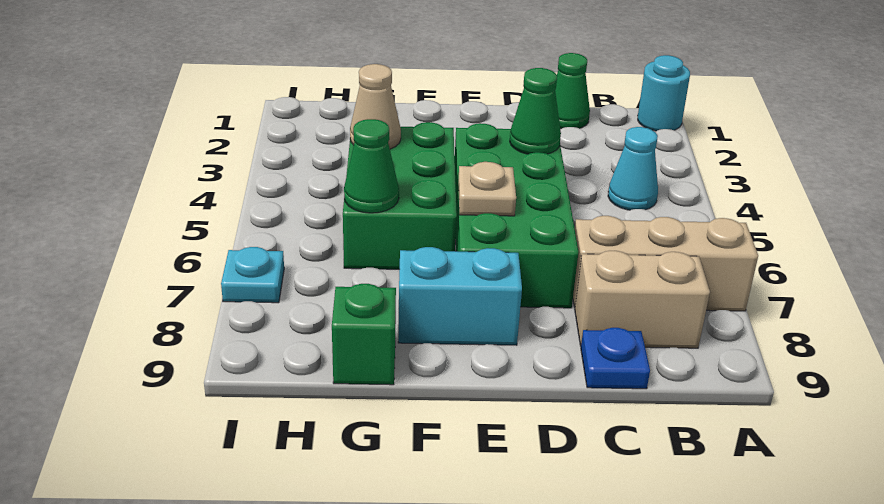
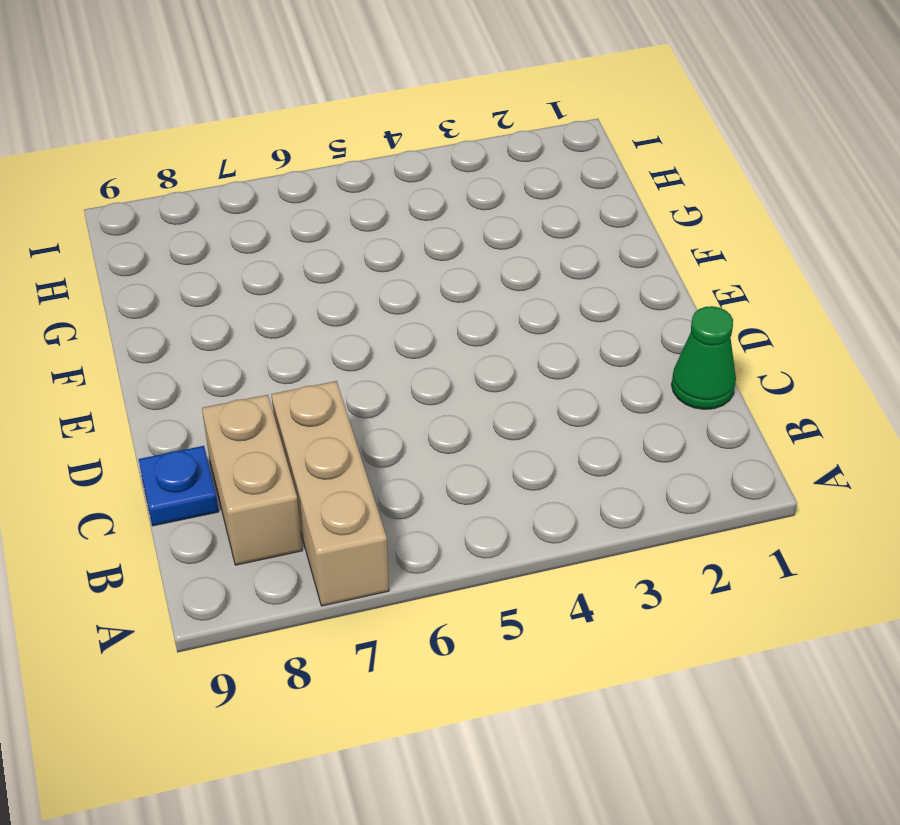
none -> cyan 1x1 round brick [638,55,690,131]
none -> cyan 1x1 cone [608,127,658,210]
none -> green 2x4 brick [455,123,579,308]

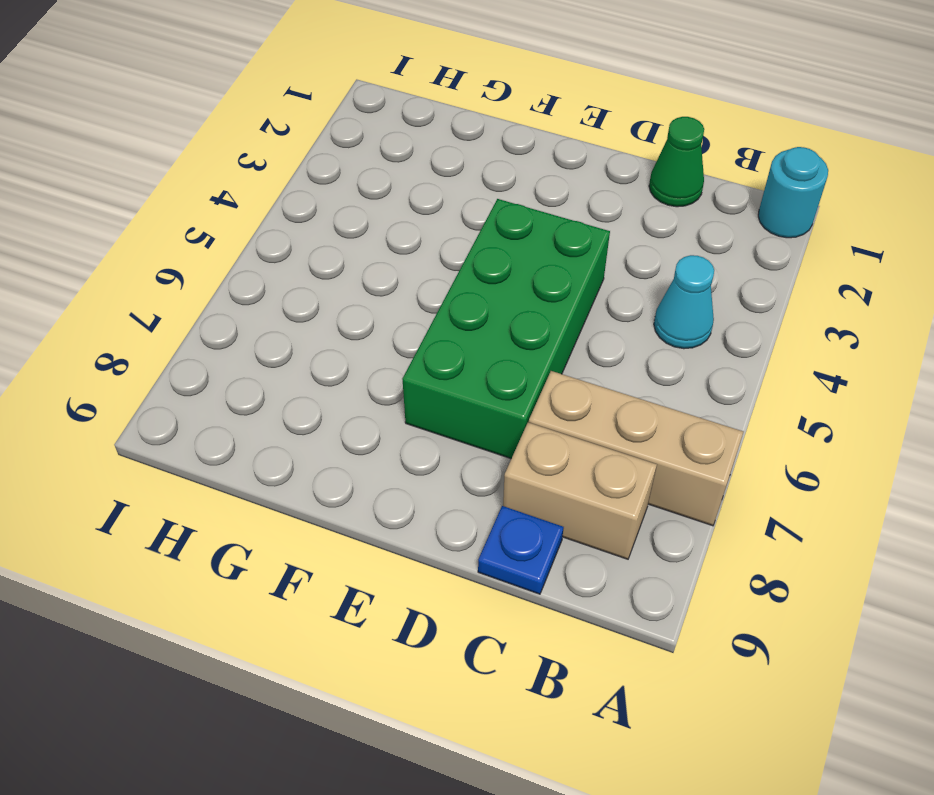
none -> cyan 1x2 brick [398,247,522,345]
none -> green 2x3 brick [343,122,457,269]
none -> green 1x1 brick [332,284,396,385]

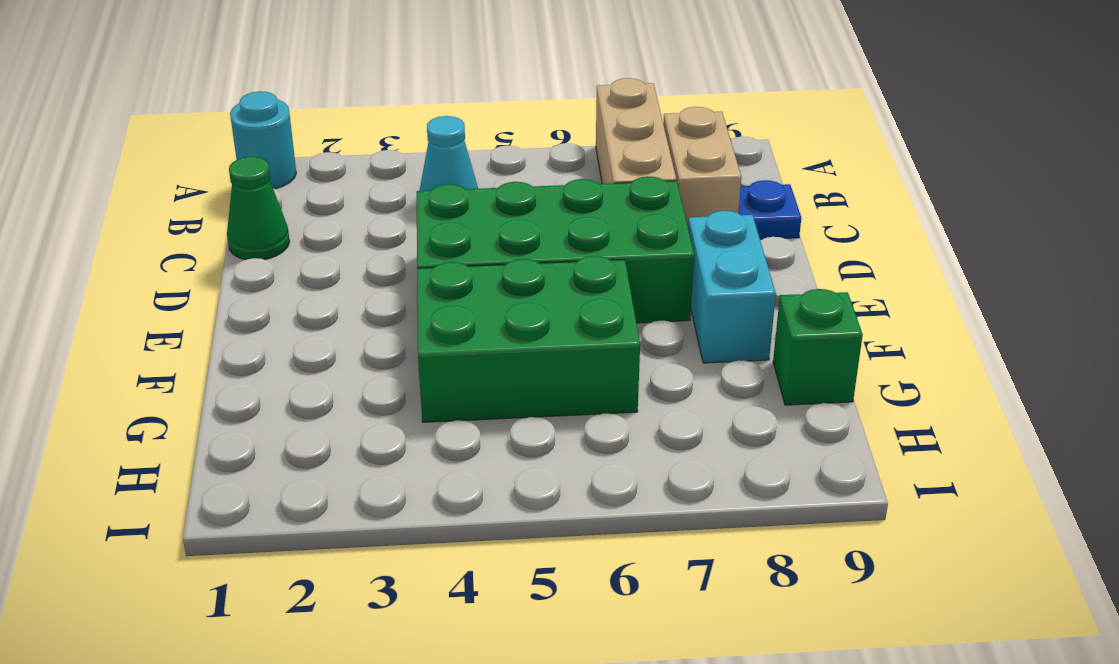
none -> cyan 1x1 plate [221,247,284,303]
none -> green 1x1 cone [510,68,561,154]
none -> tan 1x1 plate [458,162,516,216]

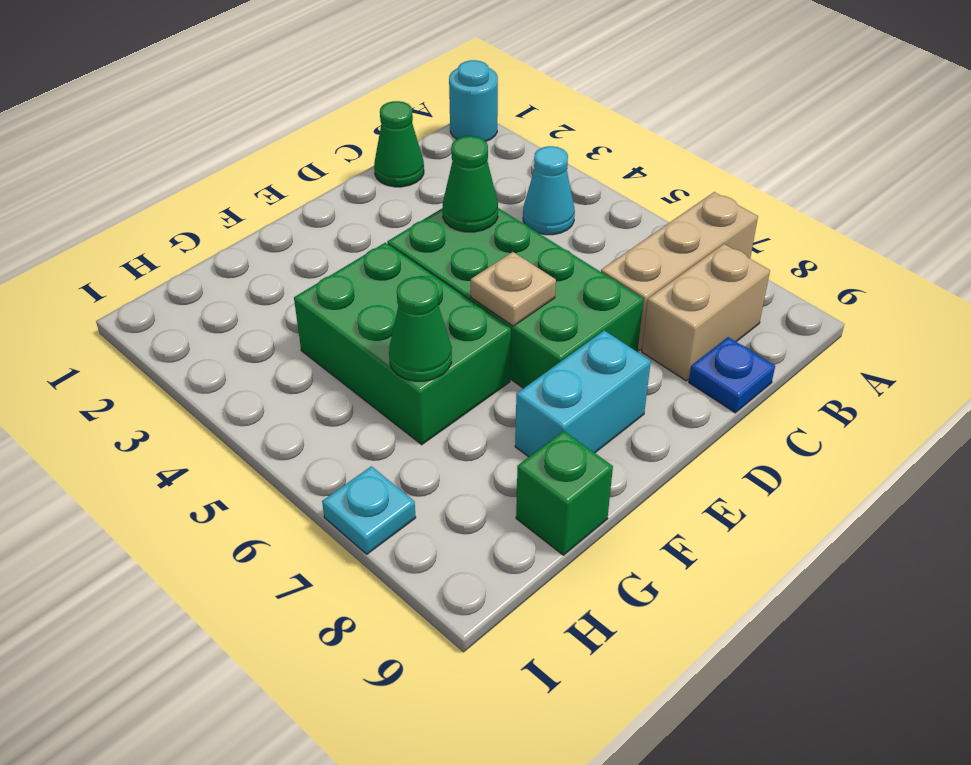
none -> tan 1x1 cone [350,64,401,149]

